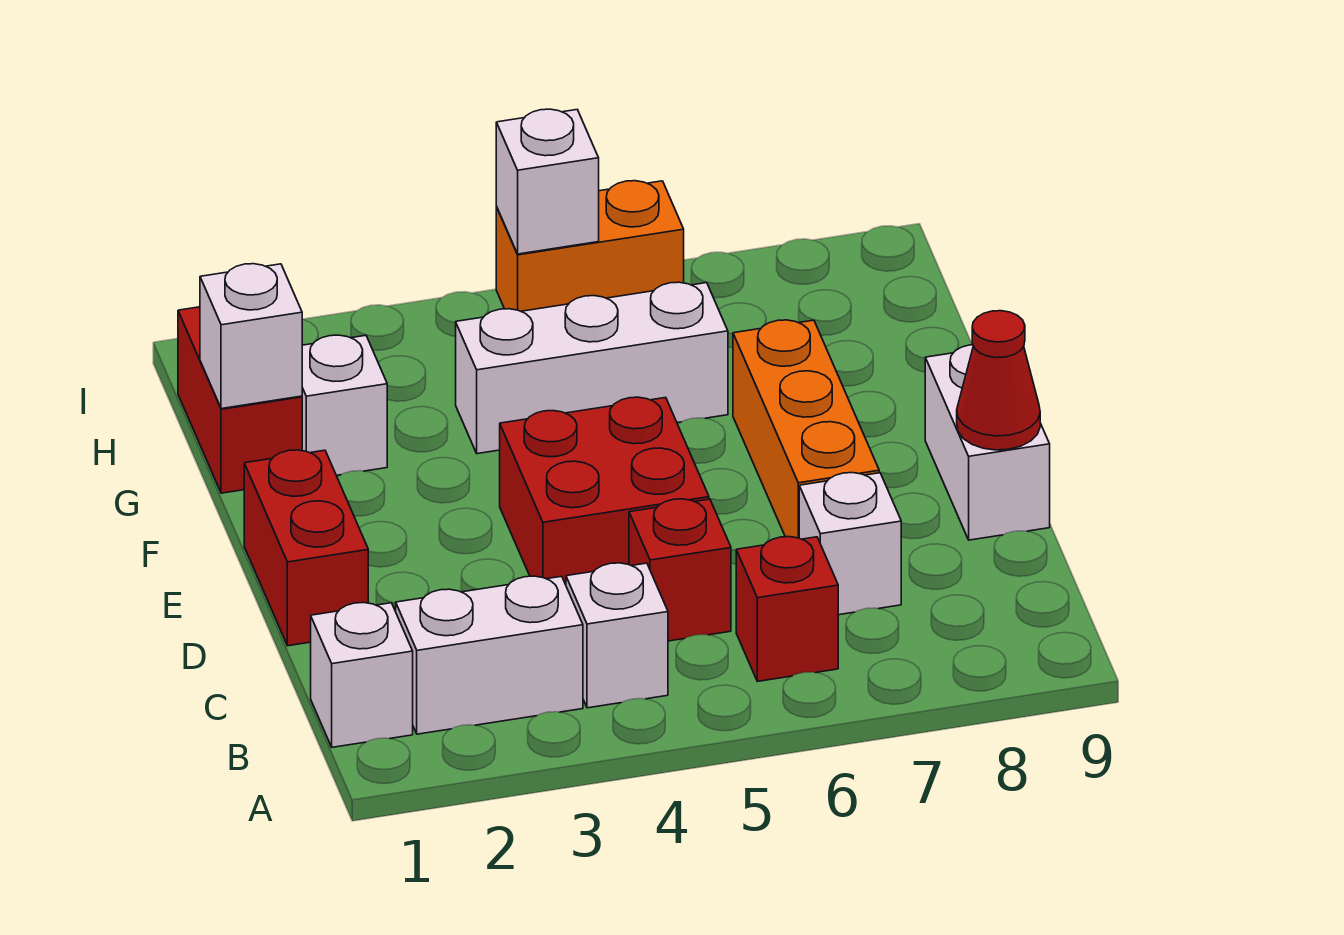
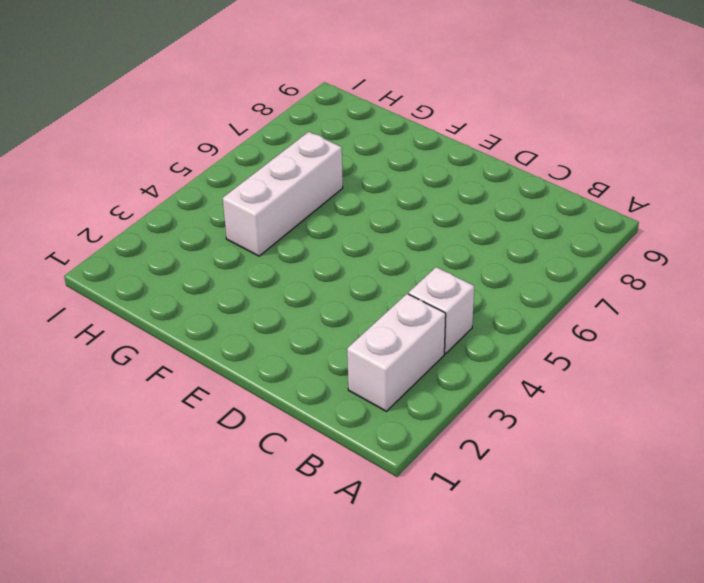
none -> white 1x1 brick [311,603,413,747]
none -> red 1x1 brick [736,537,838,681]
none -> red 1x1 brick [629,499,731,641]

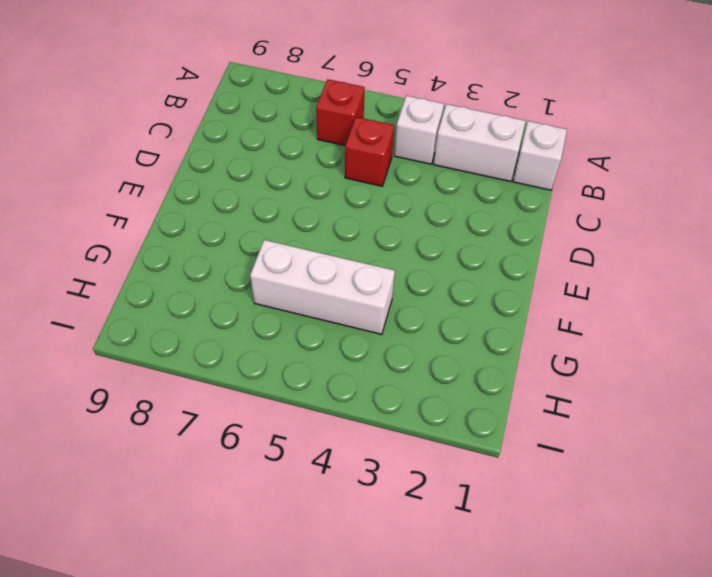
none -> white 1x1 brick [799,473,901,615]
none -> red 1x2 brick [244,450,368,646]
none -> red 2x2 brick [500,397,709,585]

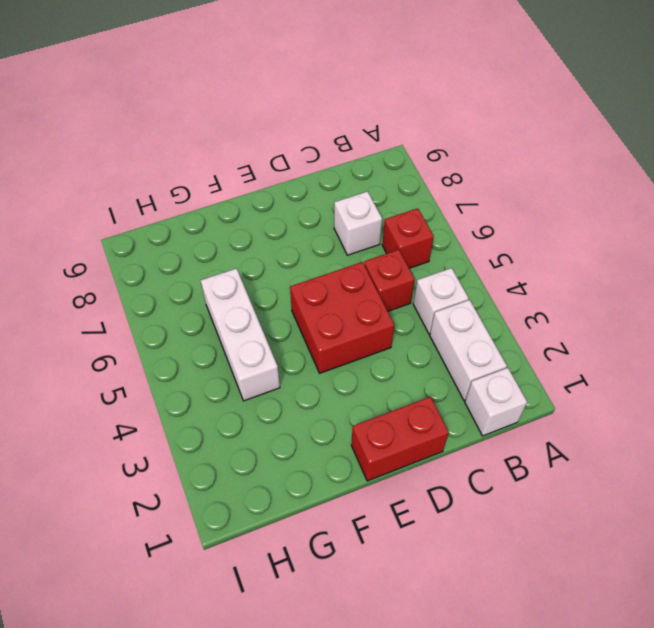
none -> orange 1x3 brick [733,320,879,538]
none -> white 1x2 brick [925,345,1050,540]
none -> red 1x2 brick [178,307,302,493]

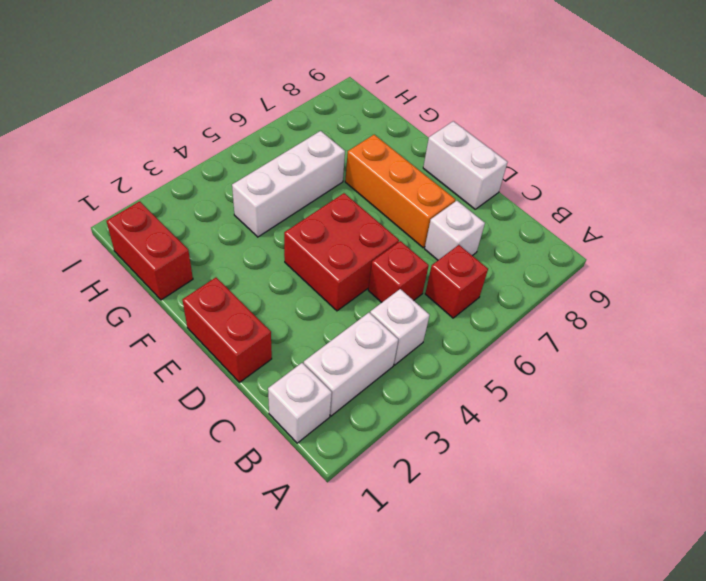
none -> white 1x1 brick [302,335,387,475]
none -> orange 1x2 brick [496,181,684,311]
none -> red 1x1 cone [957,311,1040,450]

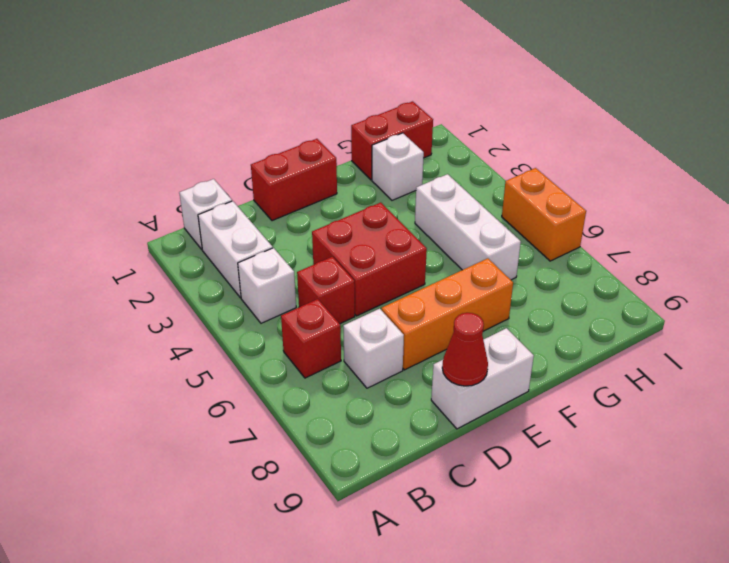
none -> white 1x1 brick [200,264,302,409]
none -> white 1x1 brick [496,109,599,254]

